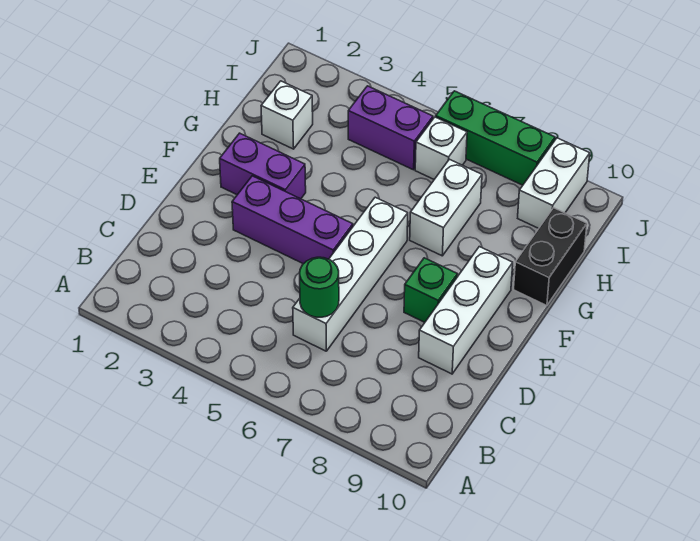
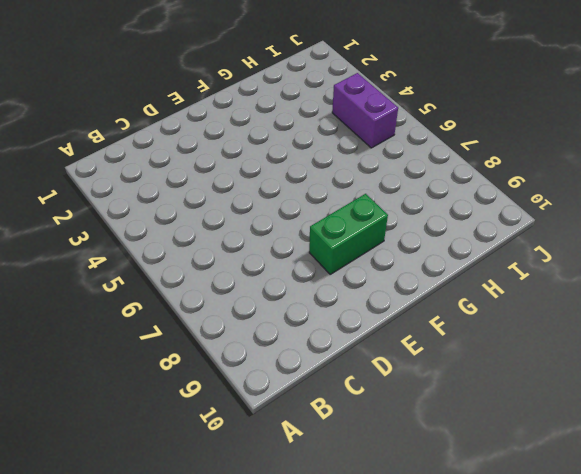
green 1x2 brick [309,194,388,274] -> green 1x1 brick [404,258,457,322]
none -> white 1x4 brick [293,197,408,351]
none -> white 1x3 brick [419,247,513,374]
none -> purple 1x3 brick [232,176,353,264]

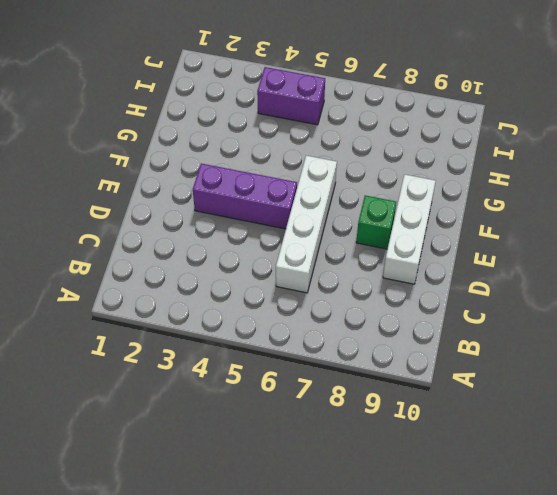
none -> purple 1x2 brick [220,133,306,199]
none -> white 1x2 brick [410,159,482,256]
none -> black 1x2 brick [514,208,587,306]

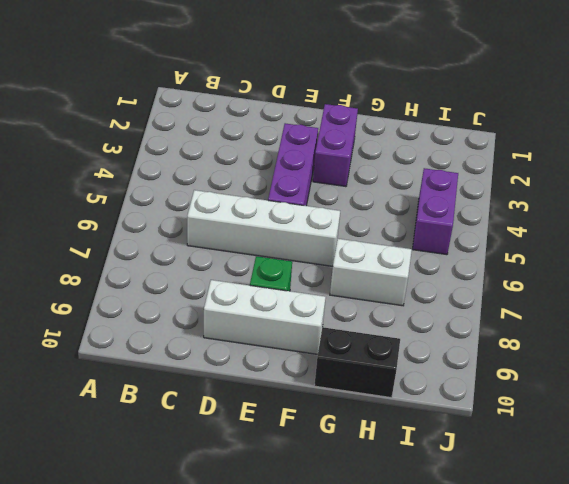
none -> white 1x1 brick [261,81,313,149]
none -> white 1x1 brick [415,117,467,179]
none -> white 1x2 brick [518,138,590,228]

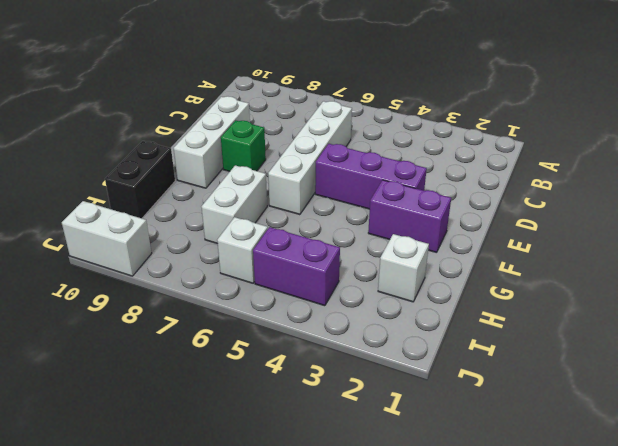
white 1x2 brick [62,201,152,276] -> white 1x2 brick turned to [518,138,590,228]
none -> green 1x3 brick [436,91,555,185]
none -> green 1x1 round brick [300,257,339,317]

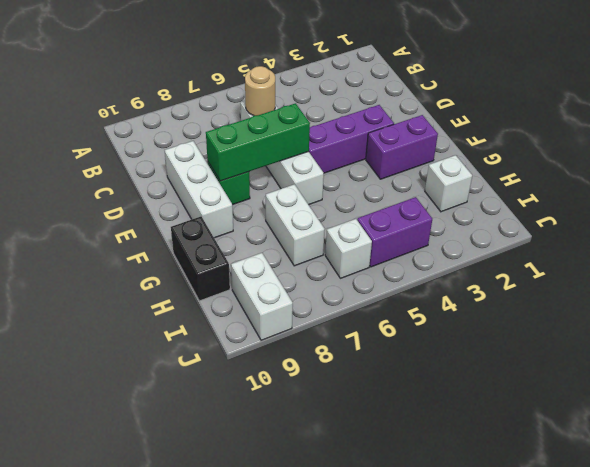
tan 1x1 round brick [245,66,275,116] -> green 1x1 round brick [300,257,339,317]
green 1x3 brick [206,103,310,181] -> green 1x3 brick moved to [436,91,555,185]

